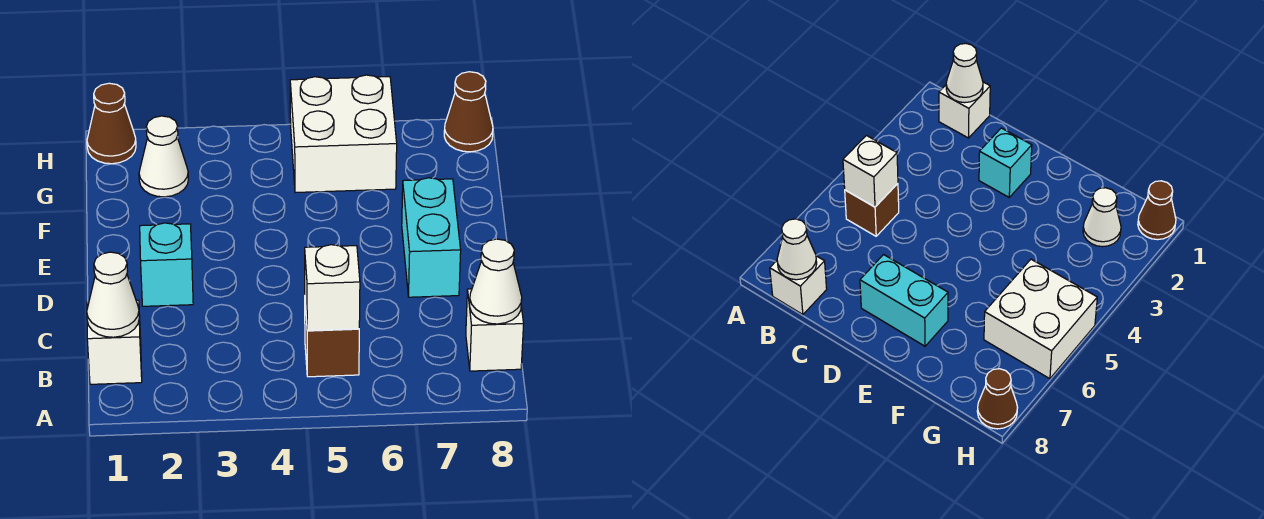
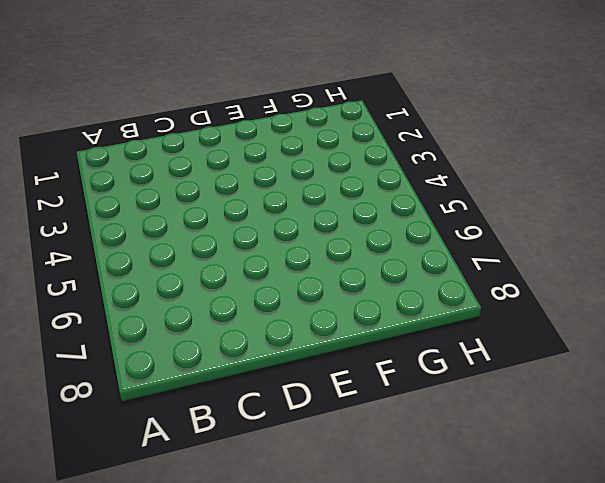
none -> white 1x1 brick [87,300,142,384]
none -> brown 1x1 brick [305,306,359,377]
none -> white 1x1 brick [466,289,524,371]

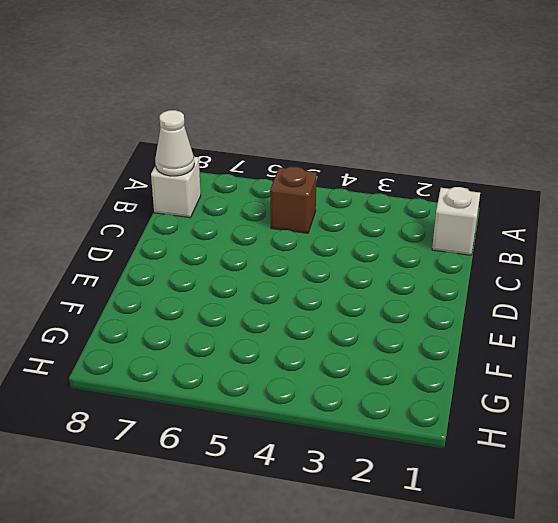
none -> cyan 1x1 brick [140,223,193,306]
none -> cyan 1x2 brick [402,178,461,297]
none -> white 1x1 cone [139,116,188,197]

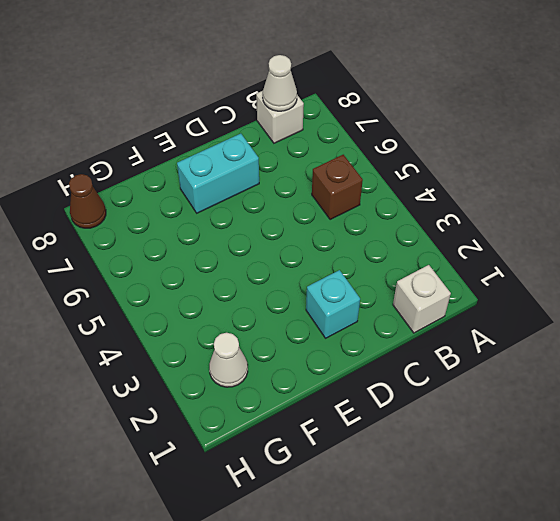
none -> white 2x2 brick [290,75,397,193]
none -> brown 1x1 cone [87,83,136,164]
none -> white 1x1 cone [87,252,139,337]

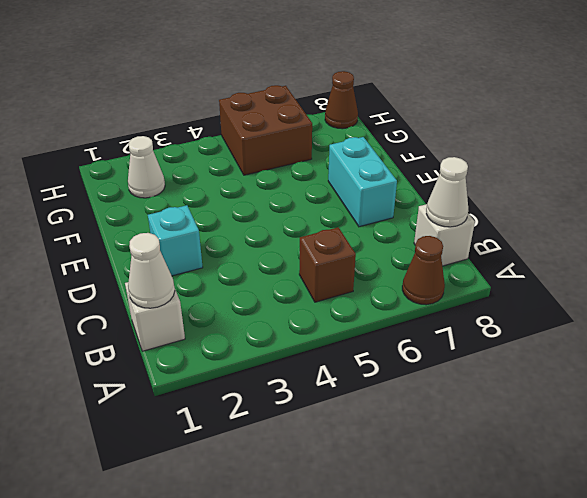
brown 1x1 cone [402,236,445,305] -> brown 1x1 cone moved to [87,83,136,164]
brown 2x2 brick [219,85,312,175] -> white 2x2 brick [290,75,397,193]
none -> white 1x1 brick [305,245,360,331]

